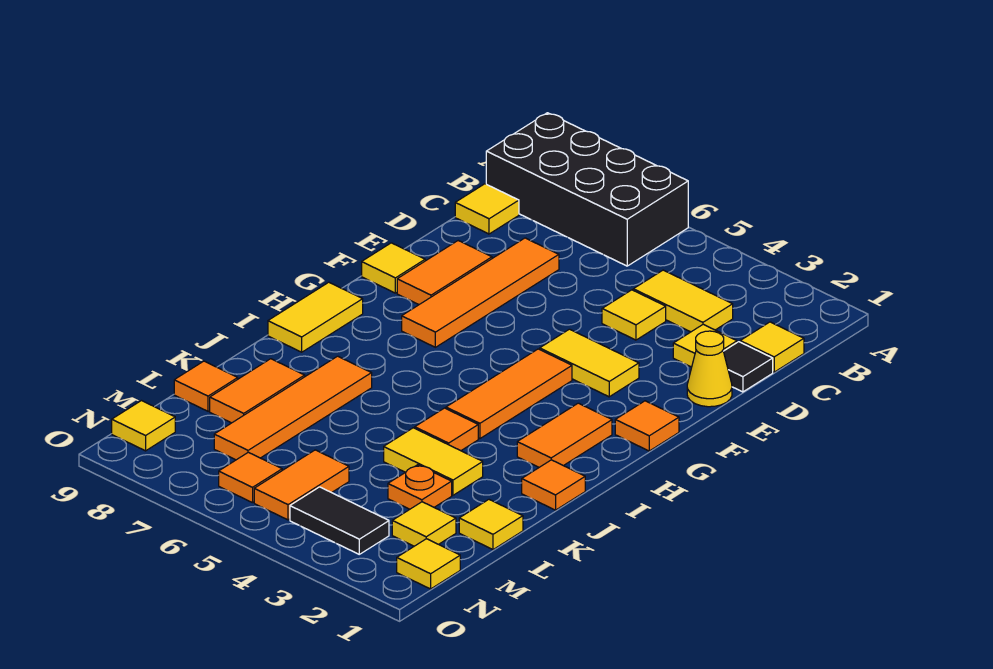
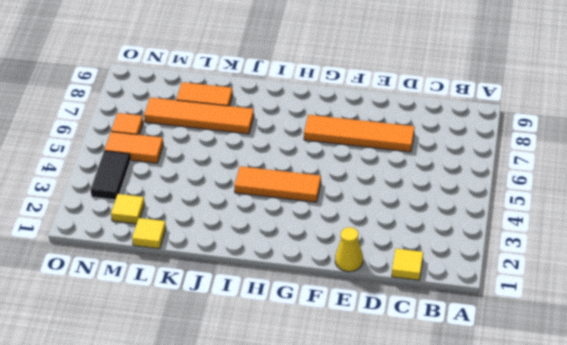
none -> black 2x4 brick [486,113,688,266]
none -> yellow 1x2 tile [633,270,733,332]
none -> yellow 1x1 tile [455,184,519,234]
none -> black 1x1 tile [724,342,773,392]

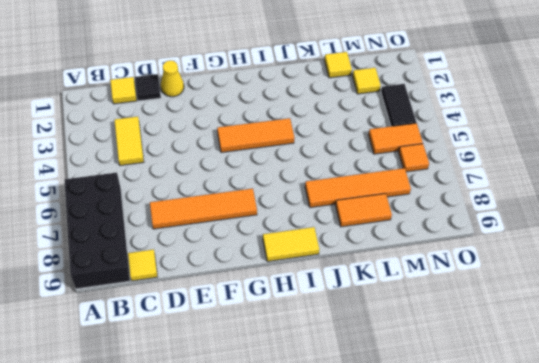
none -> yellow 1x1 tile [673,324,737,367]
none -> yellow 1x1 tile [602,290,666,340]
none -> orange 1x2 tile [397,241,492,304]
none -> yellow 1x2 tile [540,329,639,397]

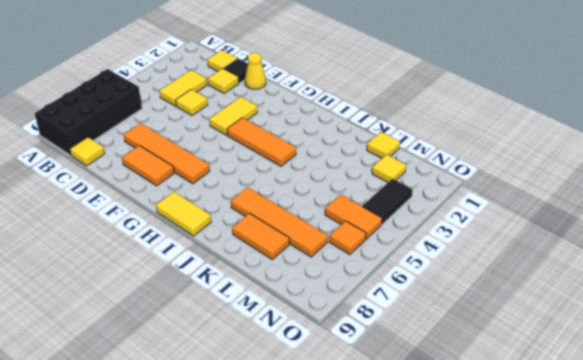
none -> yellow 1x1 tile [362,243,425,293]
none -> orange 1x1 tile [615,401,679,451]
none -> orange 1x2 tile [517,403,612,467]
none -> orange 1x1 tile [522,460,585,510]

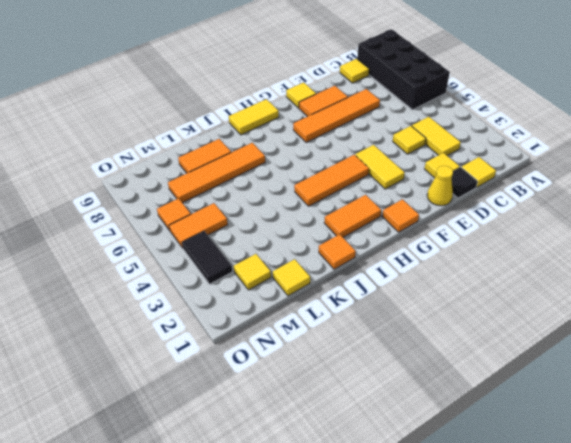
none -> orange 1x1 tile [415,408,478,451]
none -> yellow 1x2 tile [384,428,483,495]
none -> orange 1x1 plate [388,465,452,509]
none -> orange 1x1 tile [174,361,238,411]

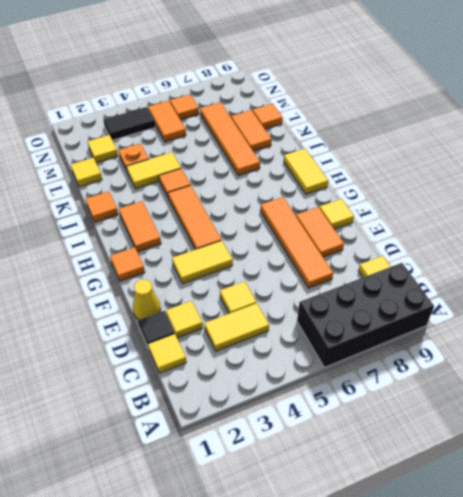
none -> yellow 1x1 tile [397,539,460,589]
none -> yellow 1x1 tile [112,401,175,451]

